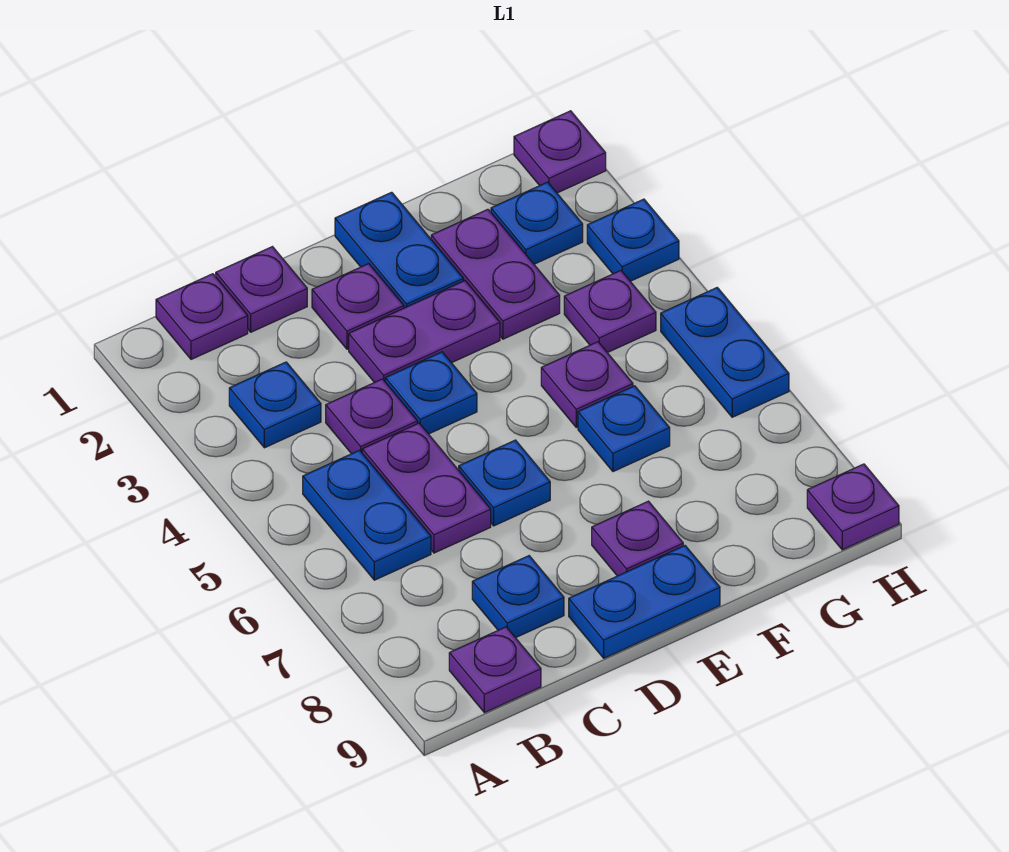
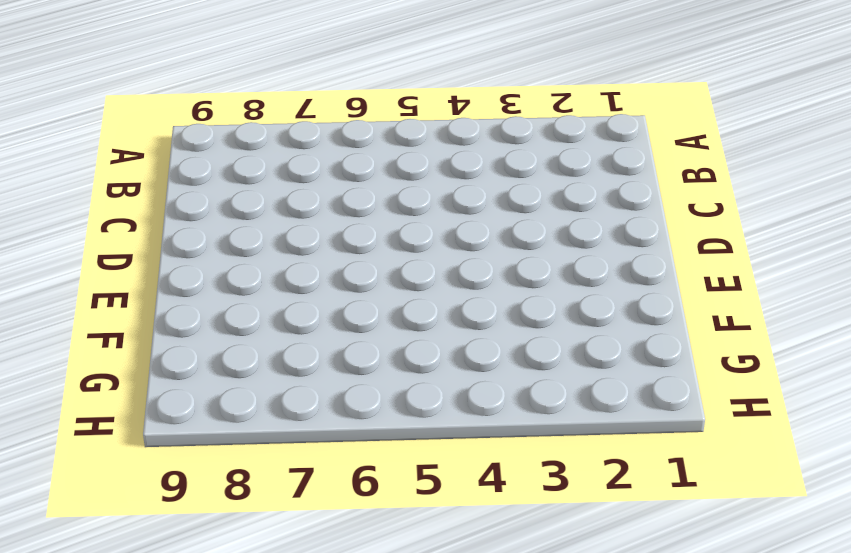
none -> purple 1x1 plate [156,274,248,359]
none -> blue 1x1 plate [229,362,321,448]
none -> blue 1x2 plate [303,450,431,580]

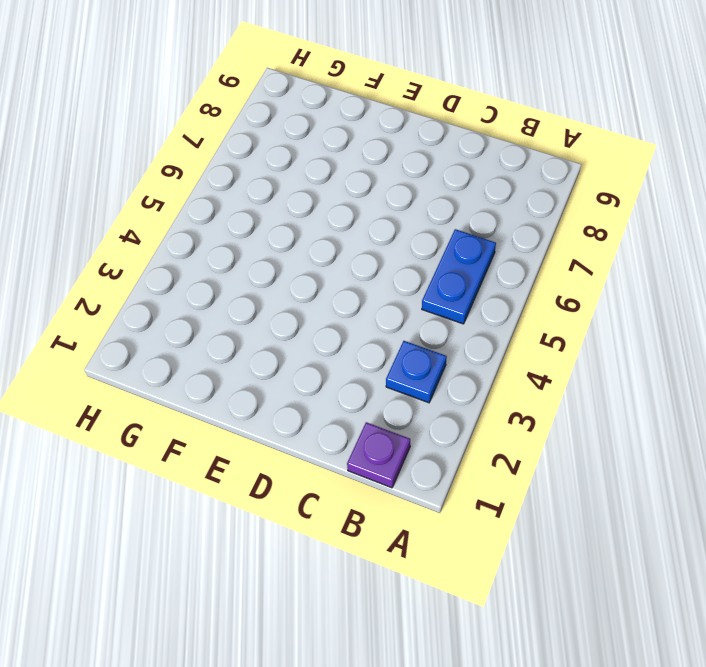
none -> purple 1x1 plate [449,627,541,713]
none -> purple 1x1 plate [216,247,307,332]
none -> purple 1x1 plate [326,379,417,454]

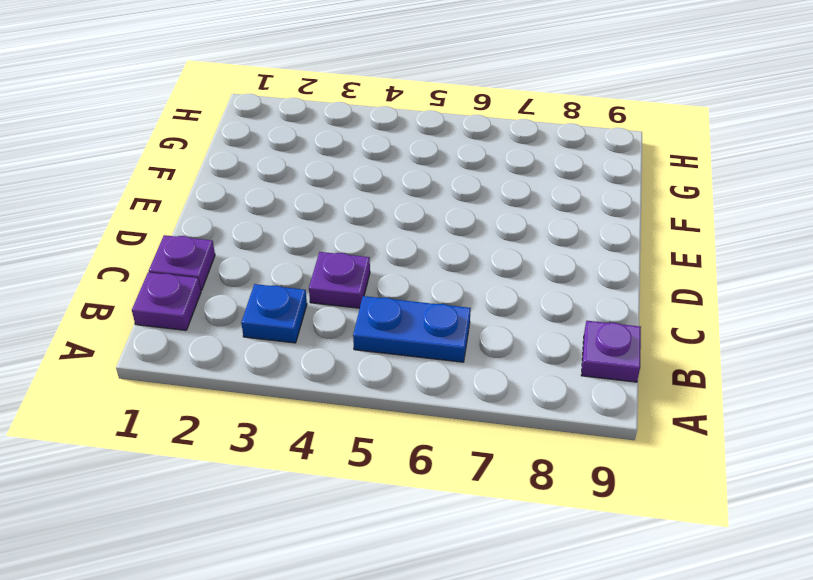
none -> purple 1x2 plate [362,423,491,553]
none -> blue 1x1 plate [472,556,564,638]
none -> purple 1x1 plate [312,264,404,349]

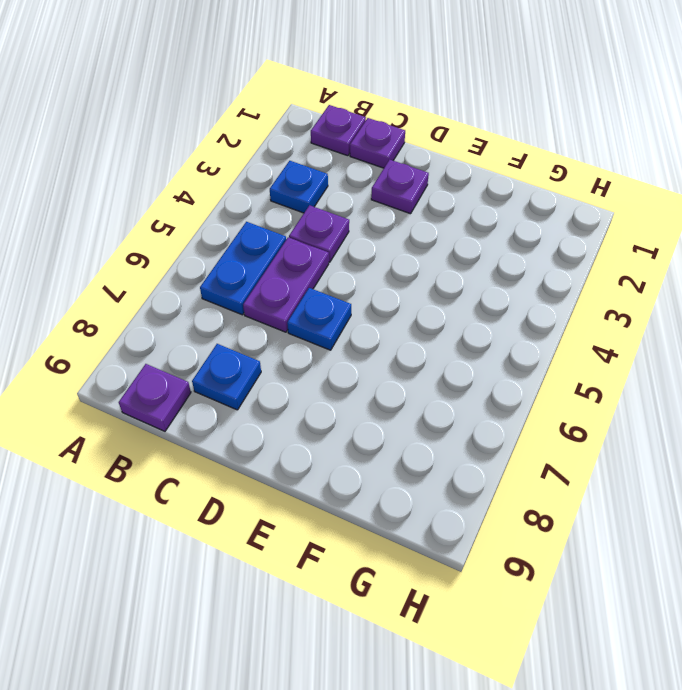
none -> purple 1x2 plate [349,281,500,383]
none -> blue 1x1 plate [385,352,477,434]
none -> blue 1x2 plate [569,546,720,658]

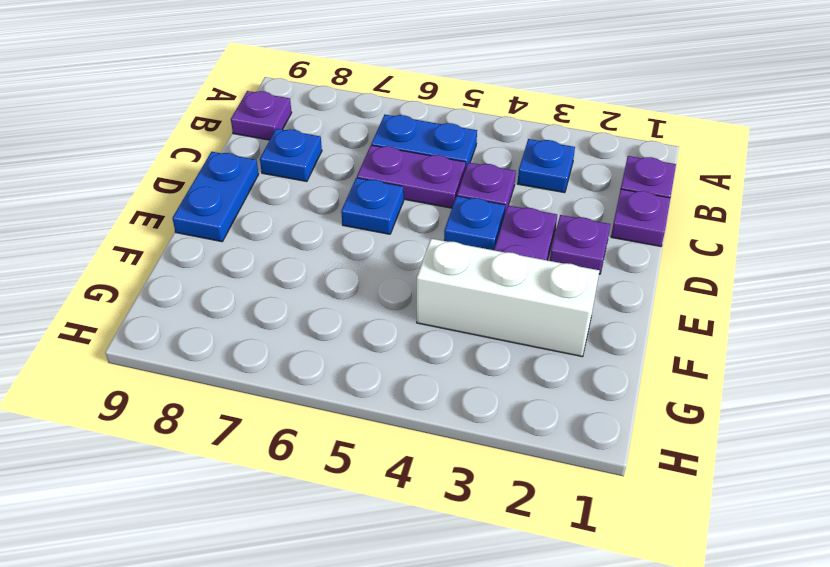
white 1x3 brick [417,239,599,357] -> purple 1x2 plate [431,209,560,339]
none -> blue 1x2 plate [335,192,463,308]
none -> purple 1x1 plate [592,501,683,576]
none -> purple 1x1 plate [541,342,633,427]

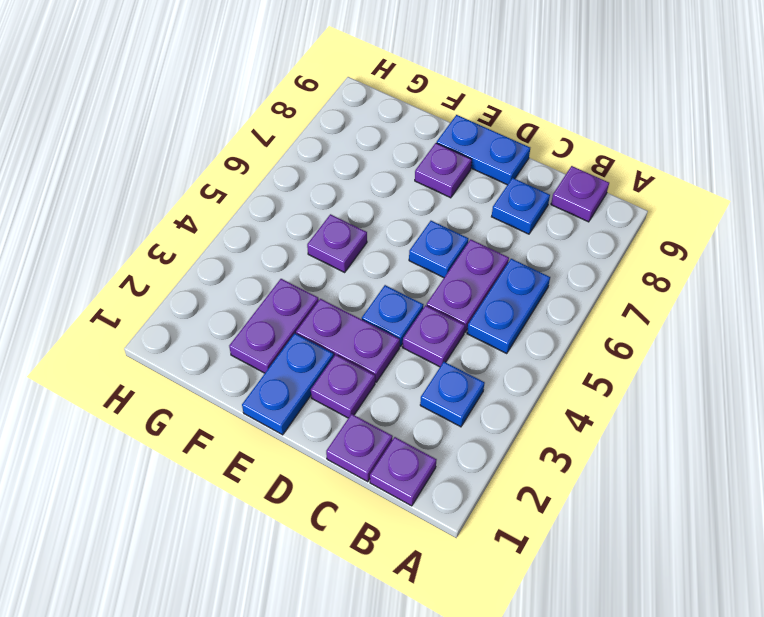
none -> blue 1x1 plate [578,386,670,472]
none -> blue 1x1 plate [491,182,583,264]
none -> purple 1x1 plate [564,271,656,353]

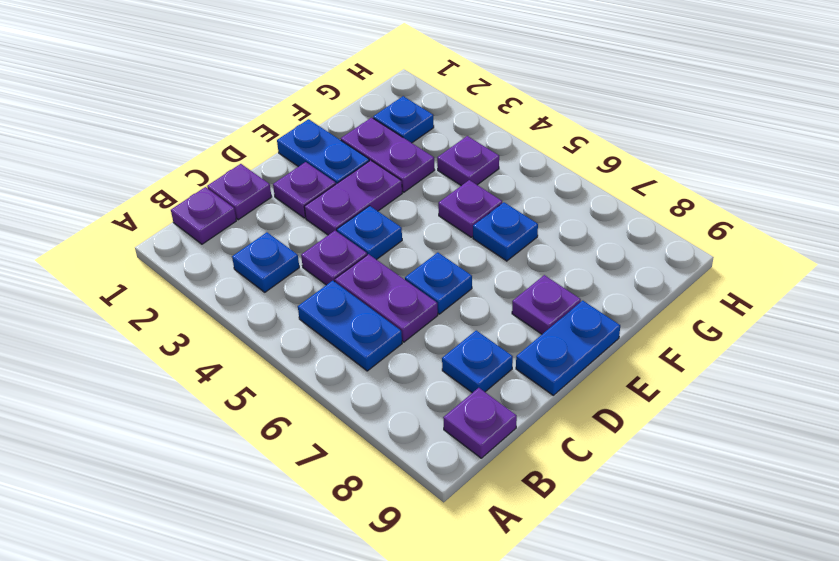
none -> purple 1x1 plate [514,111,606,193]
none -> blue 1x1 plate [587,199,679,281]
none -> blue 1x2 plate [661,288,789,417]

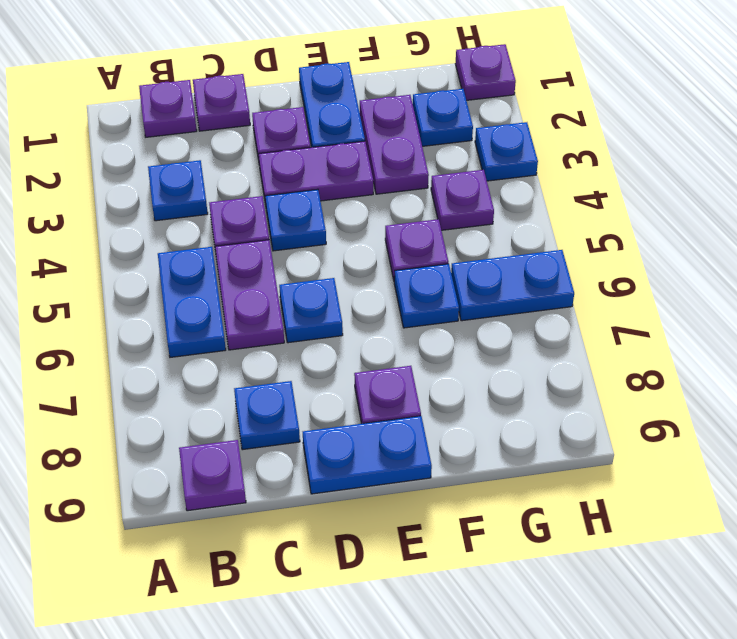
blue 1x2 plate [451,250,574,321] -> blue 1x2 plate turned to [661,288,789,417]
none -> purple 1x1 plate [807,464,899,550]

